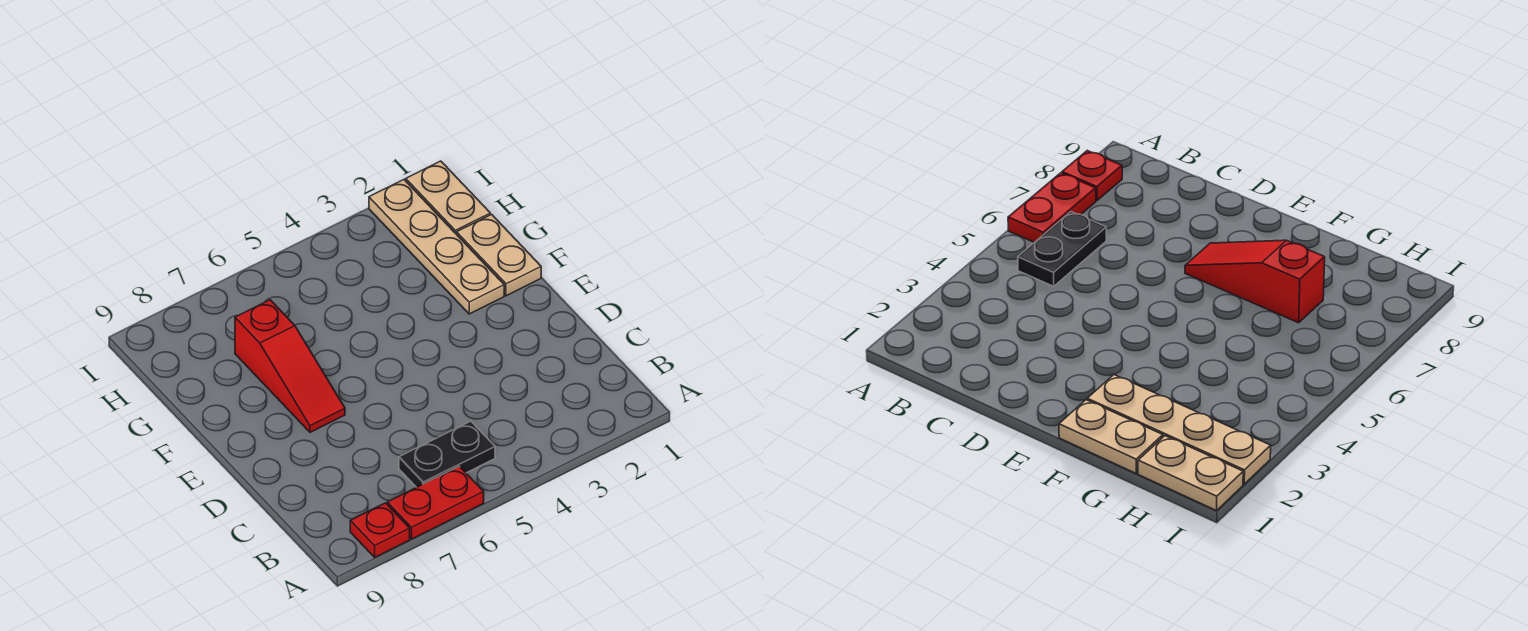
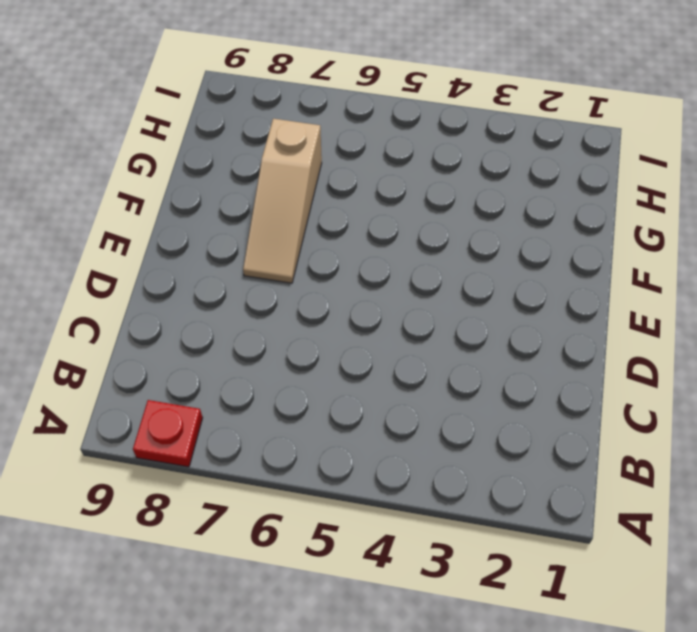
tan 1x3 slope [243,119,322,283] -> red 1x3 slope [235,300,345,432]
none -> red 1x2 plate [387,466,484,539]
none -> black 1x2 plate [399,421,495,487]

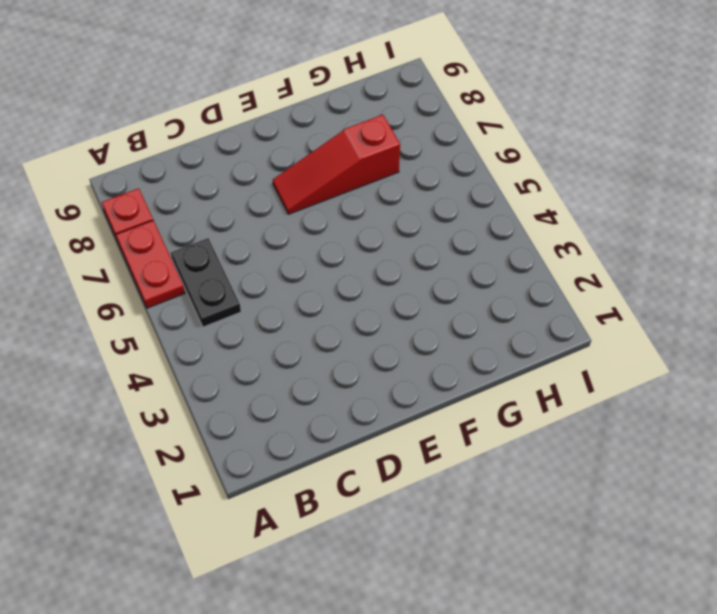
none -> tan 1x2 plate [457,214,541,296]
none -> tan 1x4 plate [369,180,504,314]

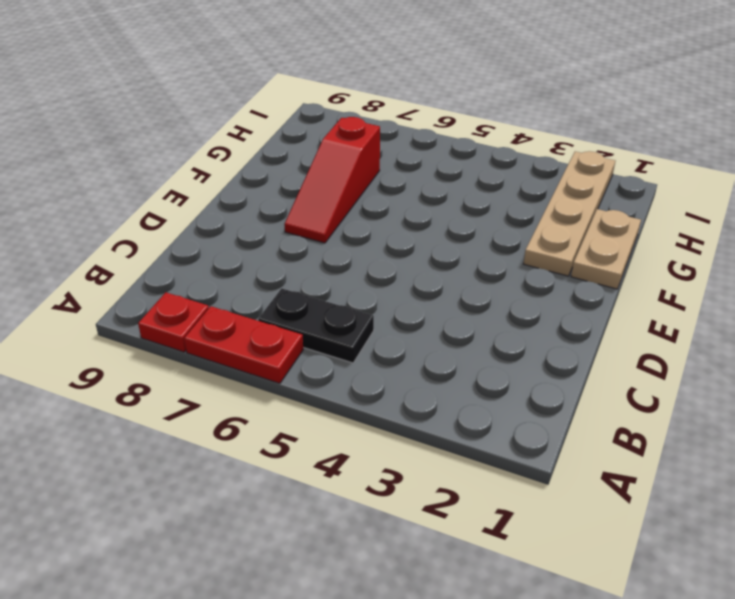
none -> tan 1x2 plate [406,161,490,234]

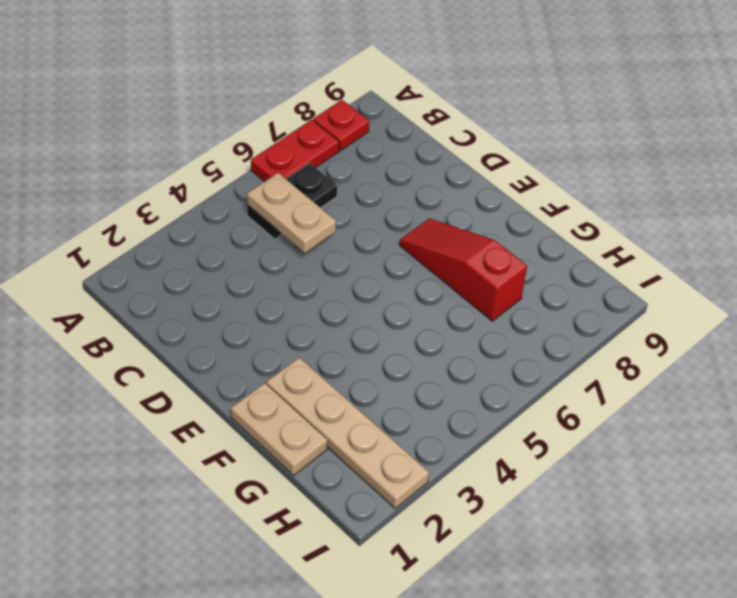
tan 1x2 plate [247,173,336,253] -> tan 1x2 plate moved to [406,161,490,234]

